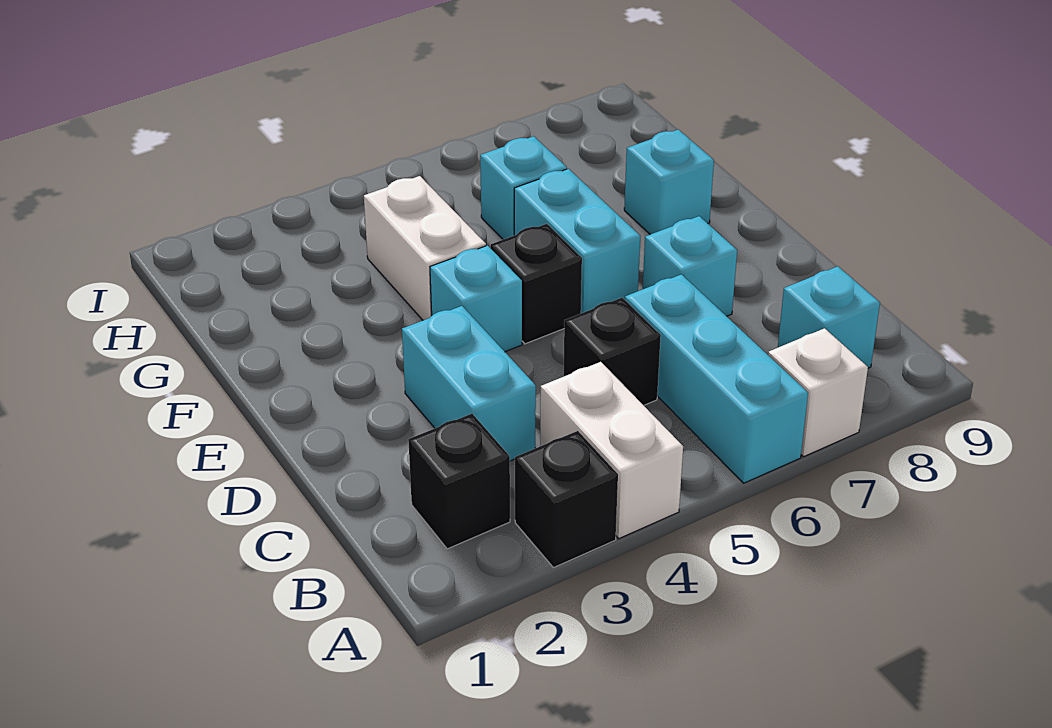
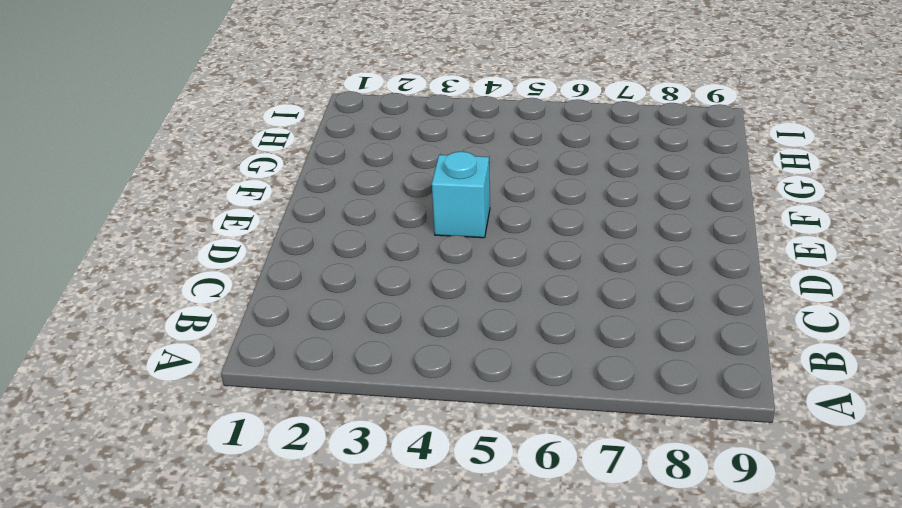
none -> black 1x1 brick [515,431,618,568]
none -> white 1x2 brick [540,362,683,538]
none -> cyan 1x3 brick [625,274,808,483]

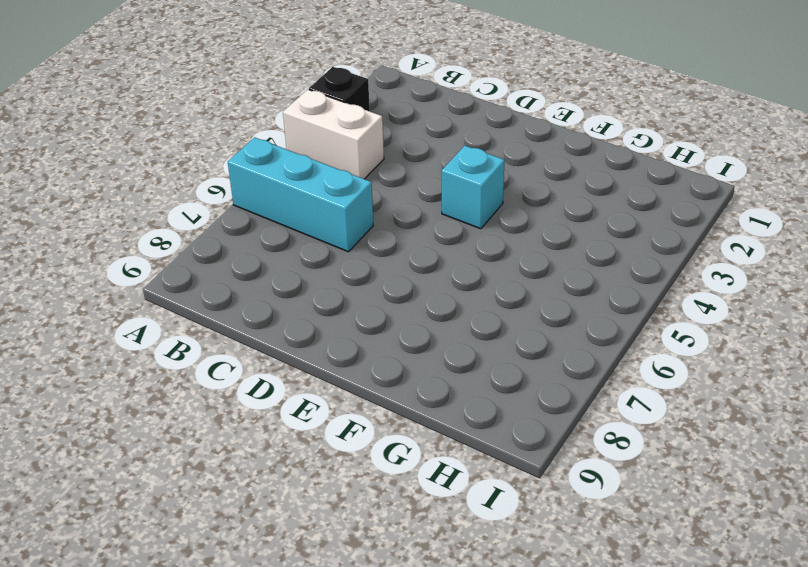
none -> white 1x1 brick [768,328,868,457]
none -> black 1x1 brick [408,414,510,549]
none -> cyan 1x1 brick [778,266,880,368]

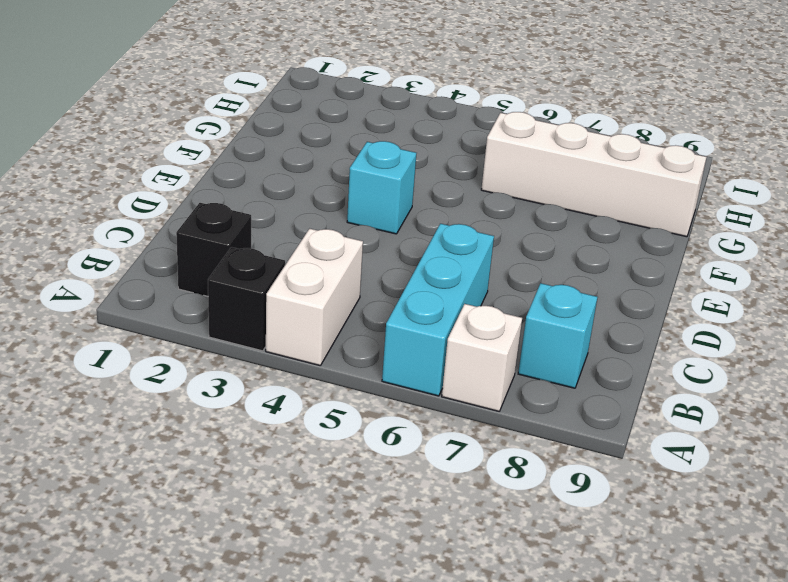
white 1x4 brick [481,112,706,237] -> cyan 1x1 brick [480,136,567,240]
none -> cyan 1x2 brick [402,306,536,461]
none -> black 1x1 brick [564,298,661,405]
none -> cyan 1x1 brick [643,216,737,316]

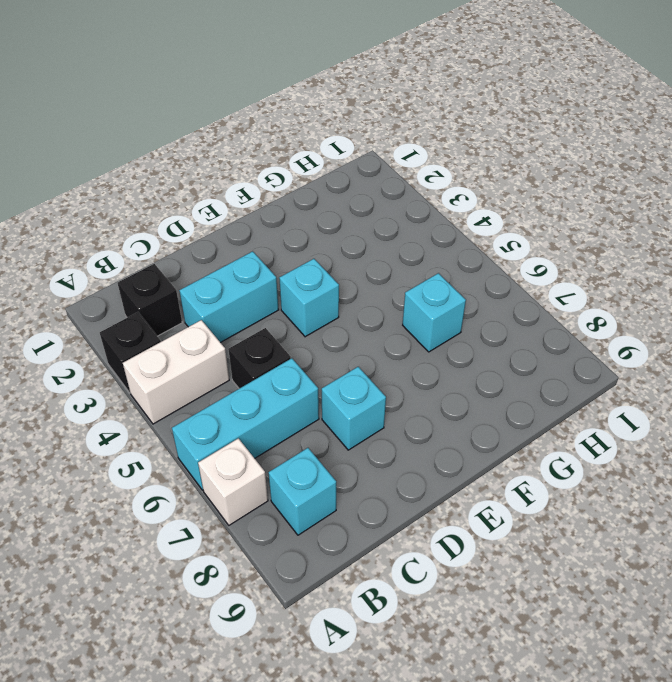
none -> black 1x1 brick [491,224,582,344]
none -> cyan 1x2 brick [514,169,640,313]
none -> white 1x2 brick [364,176,486,320]

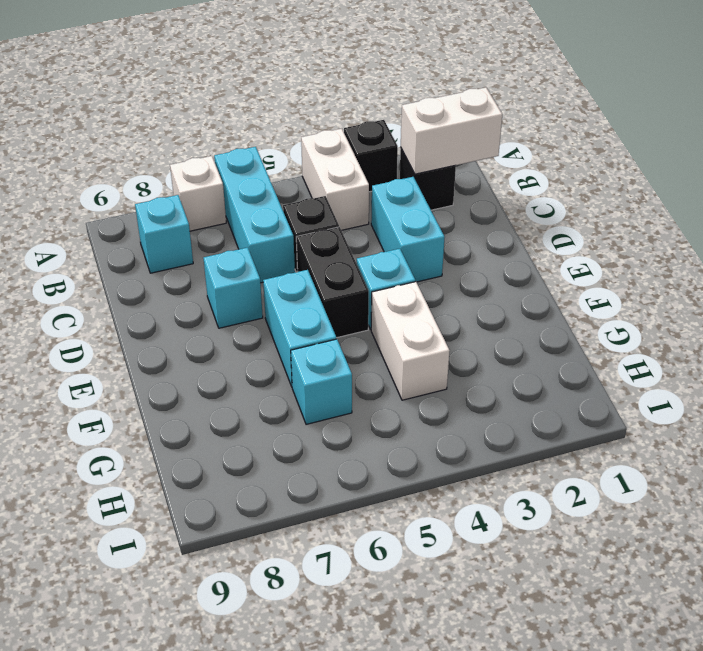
white 1x2 brick [401,87,502,174] -> none
black 1x2 brick [296,227,369,338] -> black 1x1 brick [491,224,582,344]
none -> cyan 1x1 brick [624,130,714,234]

